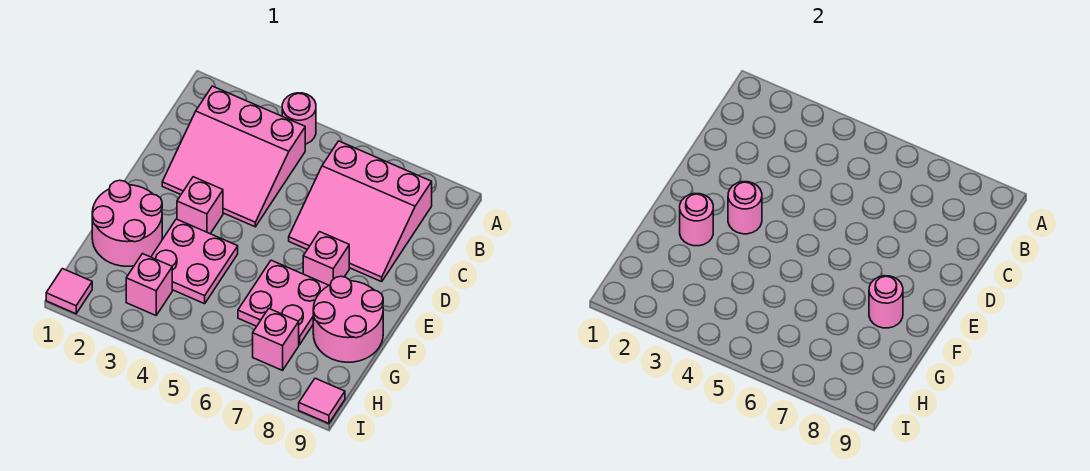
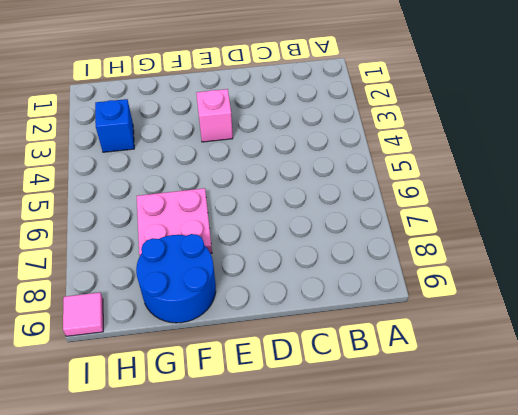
blue 2x2 round brick [136,234,216,323] -> pink 2x2 round brick [313,276,383,362]
blue 1x1 brick [95,99,134,152] -> pink 1x1 brick [126,254,172,315]
none -> pink 1x1 round brick [282,93,316,144]
none -> pink 3x3 slope [162,86,305,227]
none -> pink 3x3 slope [289,141,432,282]

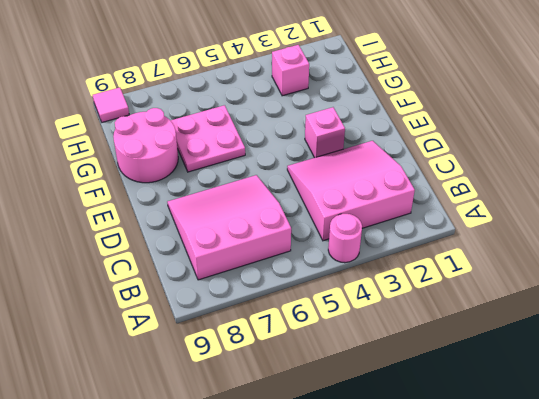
none -> pink 1x1 brick [303,232,349,285]
none -> pink 2x2 round brick [92,180,162,266]
none -> pink 2x2 plate [151,219,238,304]

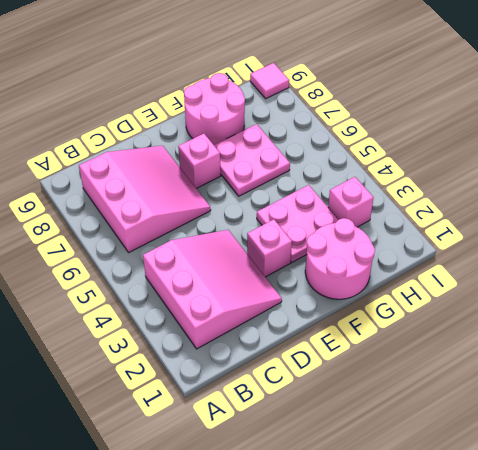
none -> pink 1x1 round brick [282,93,316,144]
none -> pink 1x1 brick [253,309,299,370]
none -> pink 1x1 tile [46,269,92,314]

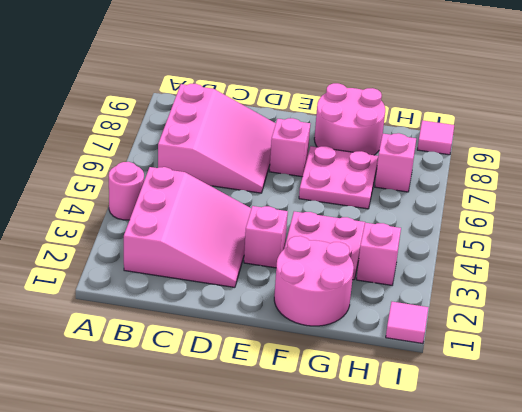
none -> pink 1x1 round brick [728,182,762,234]
none -> pink 1x1 round brick [680,194,713,246]
none -> pink 1x1 round brick [869,276,903,328]

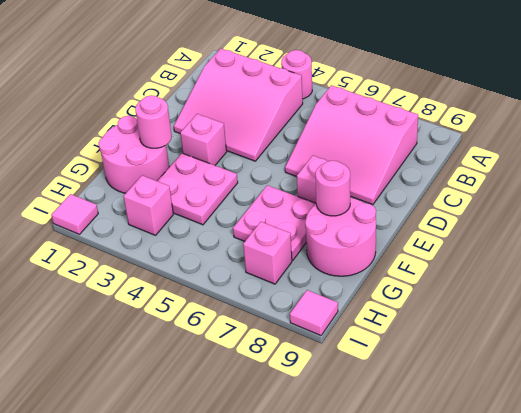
none -> pink 1x1 round brick [728,182,762,234]

